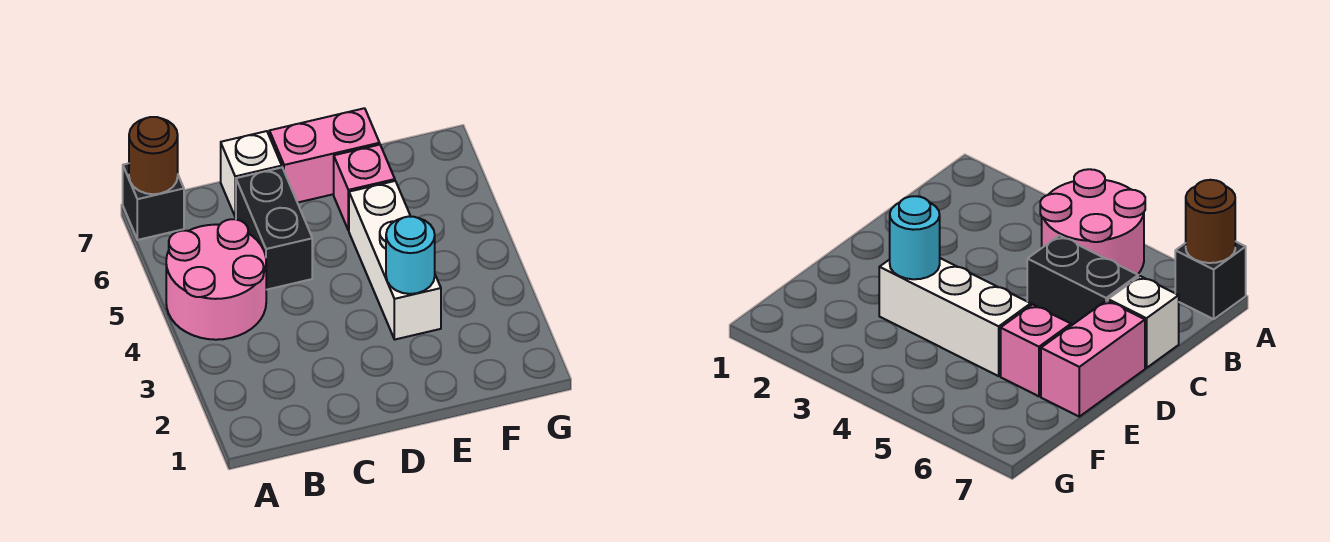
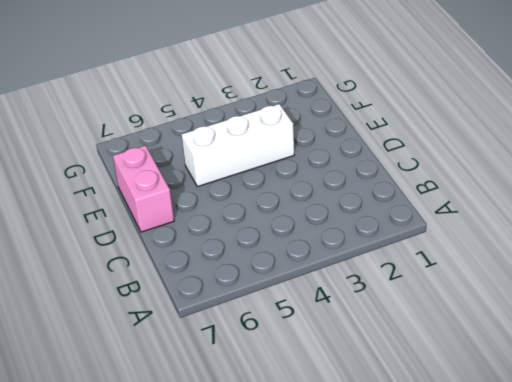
none -> pink 2x2 round brick [166,219,266,340]
none -> black 1x1 brick [123,163,184,240]

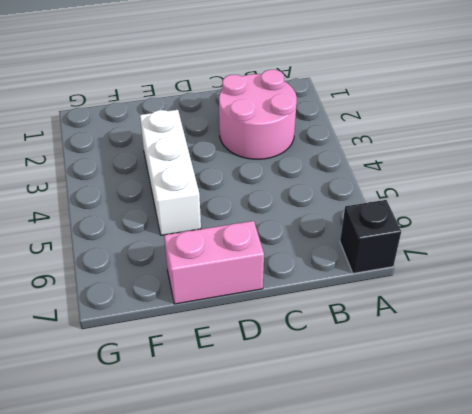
pink 2x2 round brick [219,70,297,159] -> pink 2x2 round brick moved to [166,219,266,340]
none -> black 1x2 brick [236,168,312,290]
none -> white 1x1 brick [221,131,282,217]

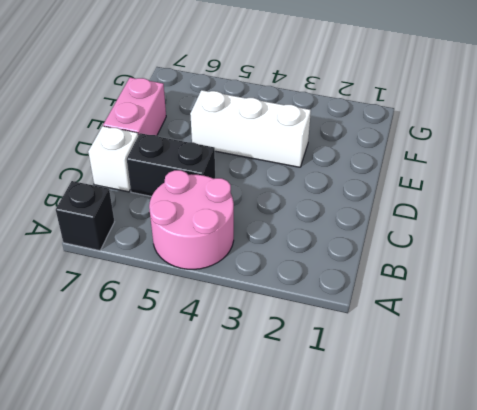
none -> pink 1x1 brick [334,145,395,231]
none -> brown 1x1 round brick [129,117,178,194]

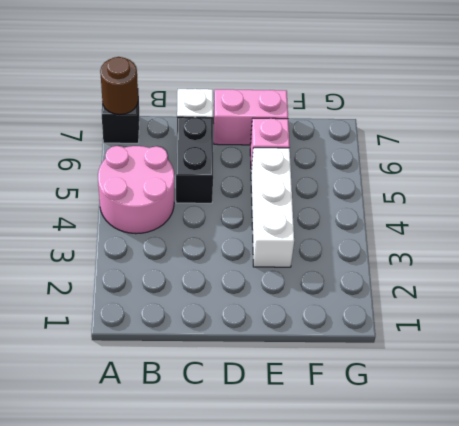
none -> cyan 1x1 round brick [386,216,435,294]

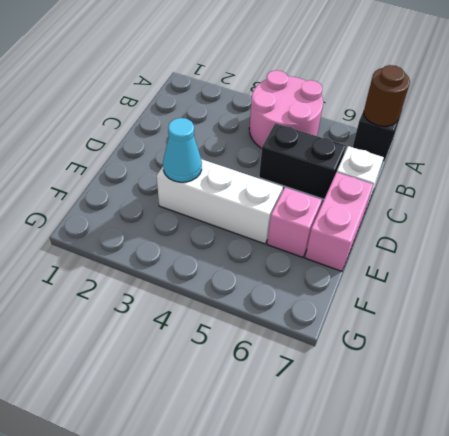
cyan 1x1 cone [163,118,202,182] -> cyan 1x1 round brick [386,216,435,294]

